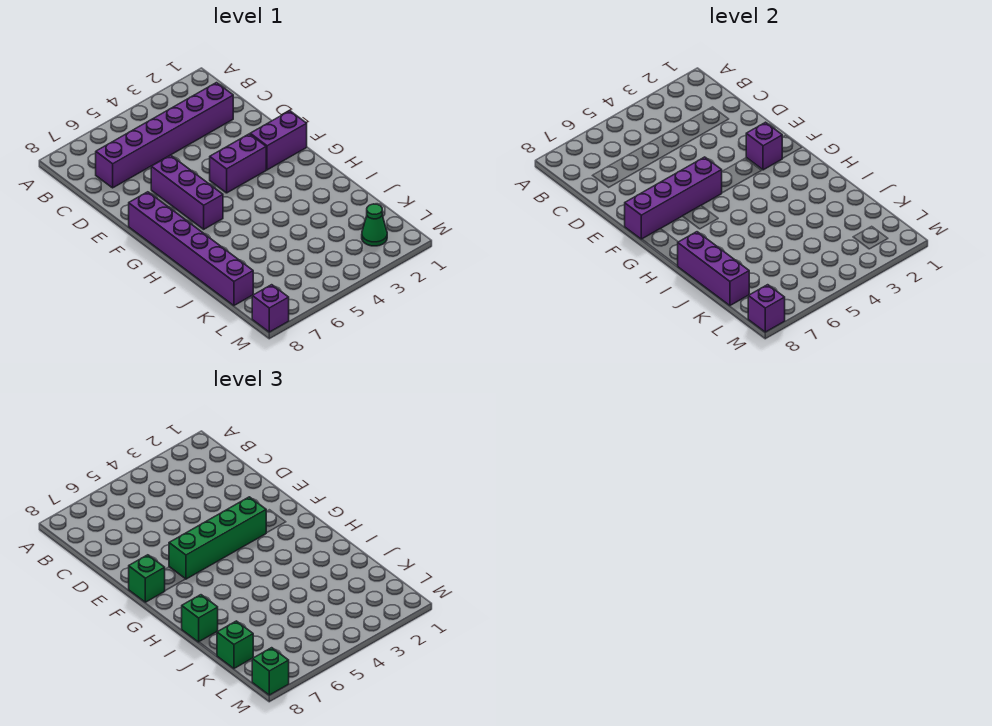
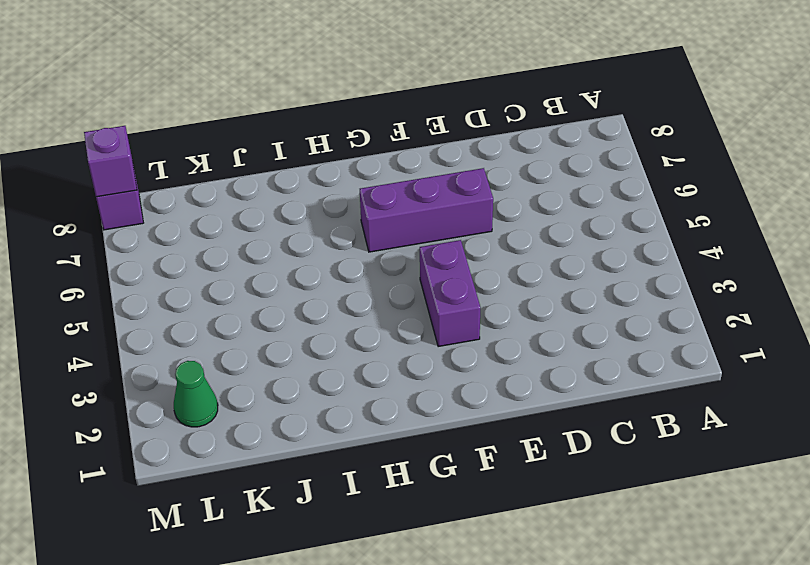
none -> purple 1x6 brick [96,83,233,188]
none -> purple 1x2 brick [250,111,307,170]
none -> purple 1x6 brick [129,192,253,306]

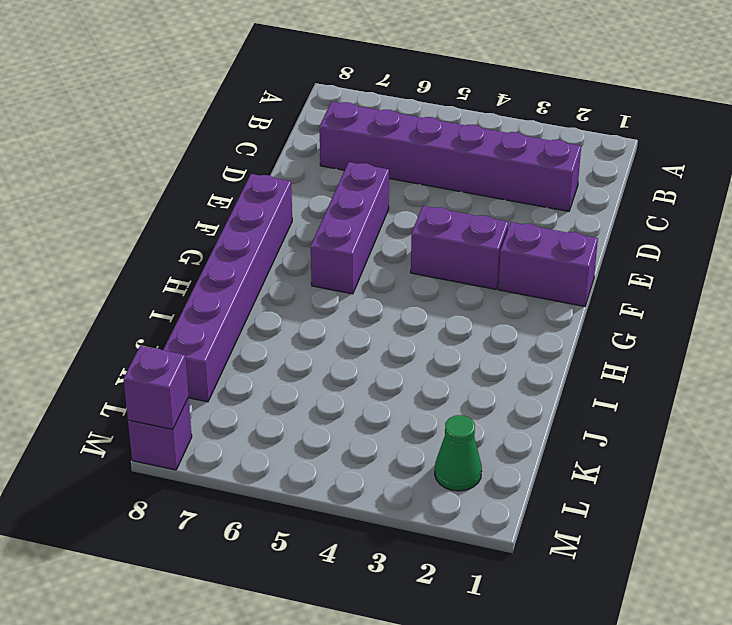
none -> purple 1x1 brick [746,122,782,170]
none -> purple 1x4 brick [625,157,722,239]
none -> purple 1x3 brick [678,232,749,306]

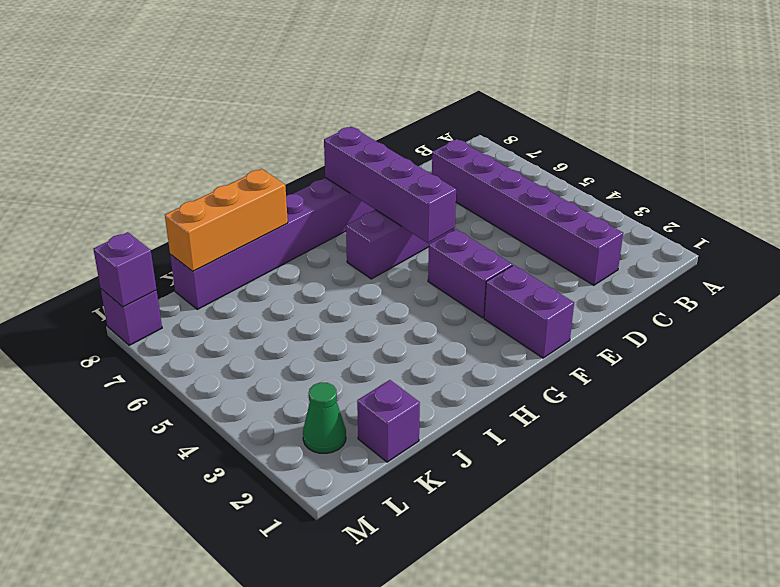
orange 1x3 brick [165,169,288,271] -> purple 1x3 brick [678,232,749,306]
purple 1x1 brick [357,380,420,462] -> purple 1x1 brick moved to [746,122,782,170]
none -> green 1x4 brick [169,497,266,579]
none -> green 1x1 brick [129,555,165,602]
none -> green 1x1 brick [182,595,218,642]

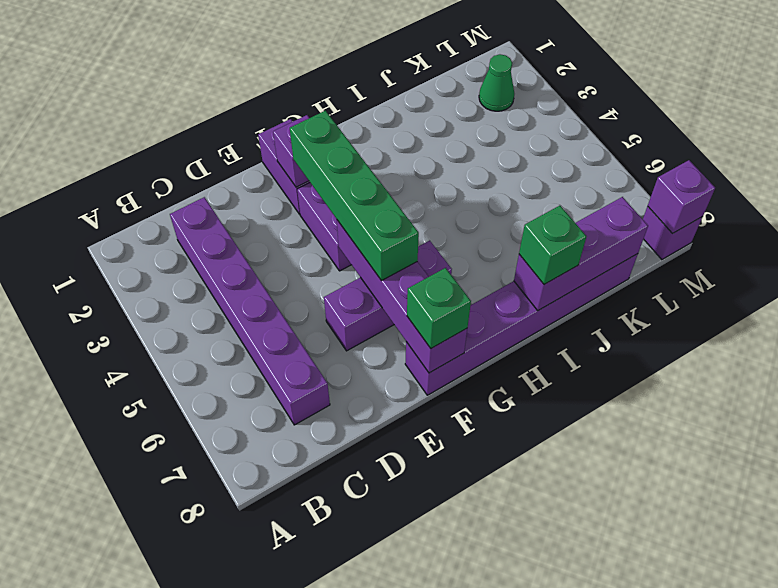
none -> green 1x1 brick [217,621,253,669]
none -> green 1x1 brick [252,648,289,695]

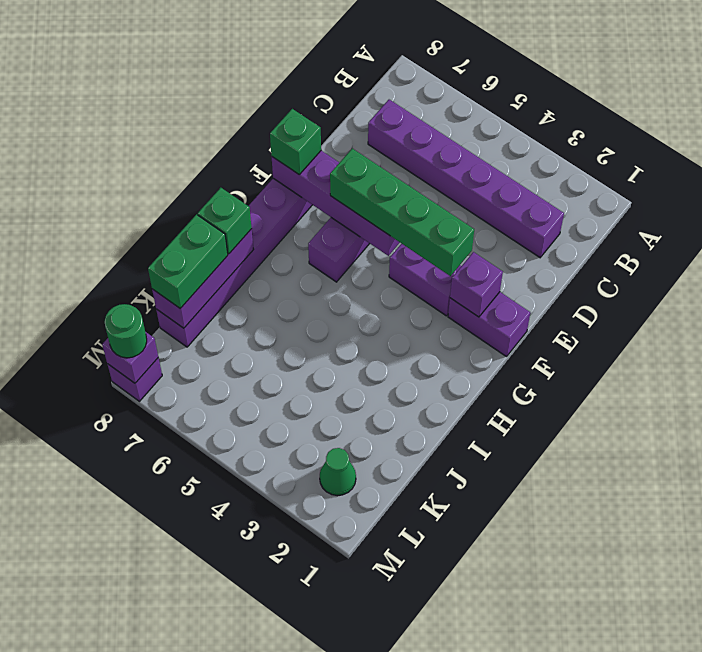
green 1x2 brick [148,215,228,308] -> green 1x1 brick [217,621,253,669]
green 1x1 round brick [105,304,147,358] -> green 1x1 brick [252,648,289,695]

